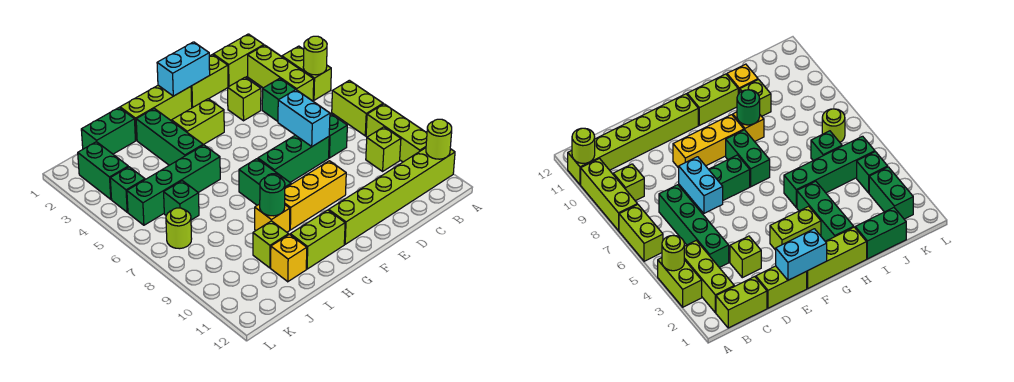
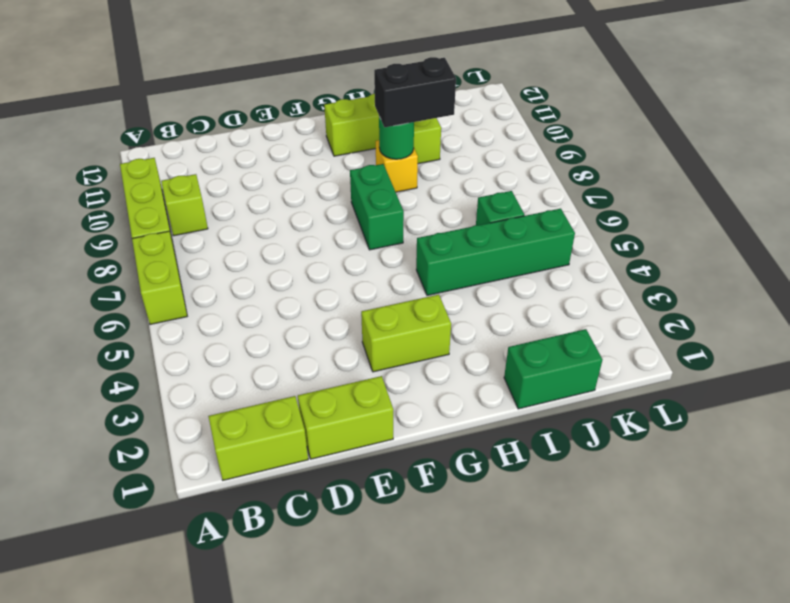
black 1x2 brick [374,57,456,127] -> none
none -> lime 1x2 brick [282,46,331,100]
none -> lime 1x6 brick [329,148,455,244]
none -> lime 1x3 brick [248,45,314,101]
none -> green 1x4 brick [262,78,347,158]

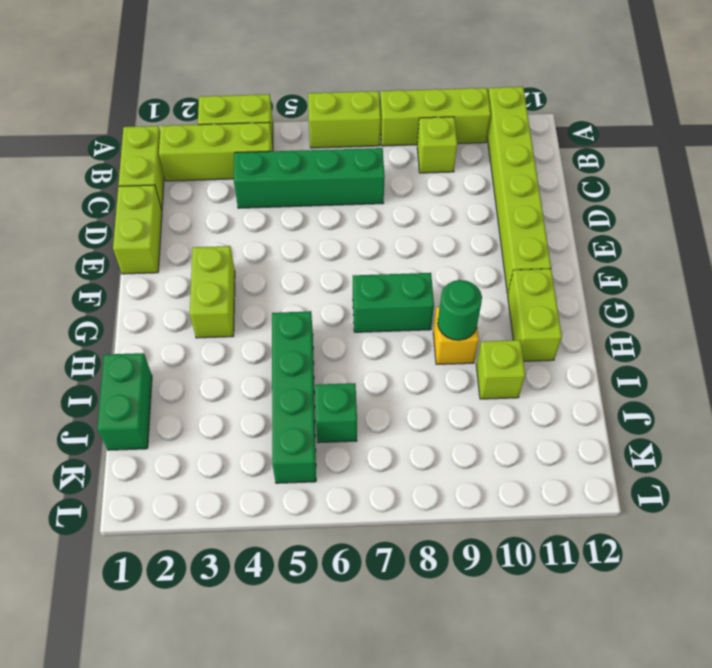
none -> lime 1x1 brick [228,77,261,121]
none -> green 1x3 brick [258,135,329,182]
none -> yellow 1x3 brick [285,161,346,230]
none -> lime 1x3 brick [120,85,192,140]

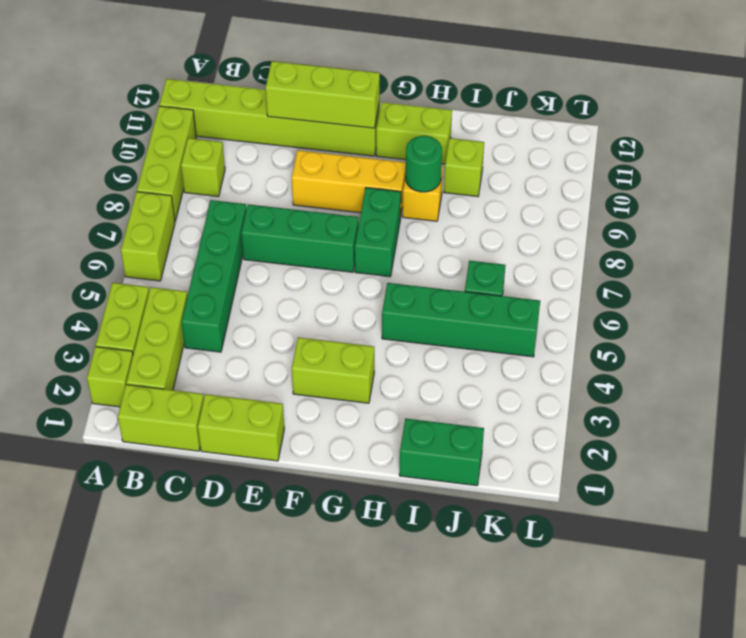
lime 1x1 brick [87,347,133,407] -> lime 1x1 brick moved to [228,77,261,121]
lime 1x3 brick [266,61,380,128] -> lime 1x3 brick moved to [120,85,192,140]
none -> green 1x3 brick [136,108,203,165]
none -> yellow 1x1 brick [271,234,307,282]
none -> green 1x2 brick [78,142,128,199]
none -> green 1x1 brick [110,167,145,212]

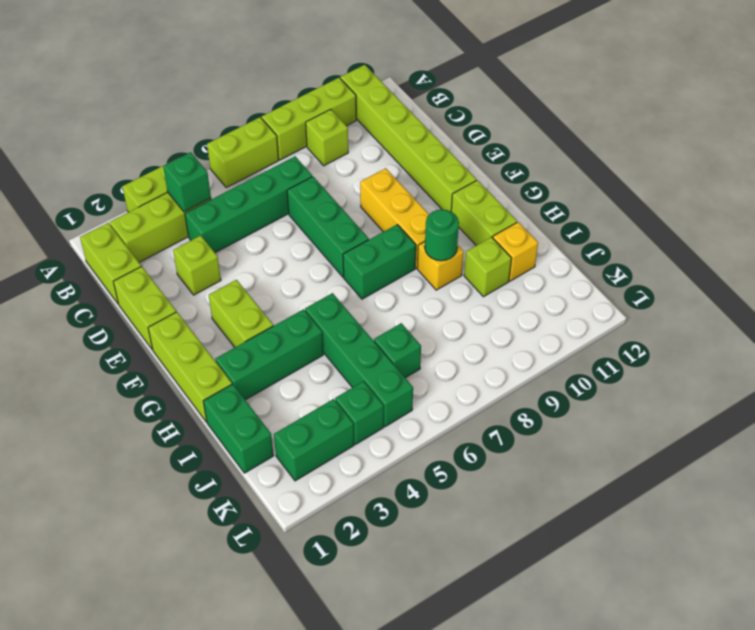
green 1x1 brick [163,152,211,212] -> none
none -> lime 1x1 round brick [166,208,192,249]
none -> lime 1x1 round brick [303,36,327,75]
none -> lime 1x1 round brick [426,119,452,159]
none -> cyan 1x2 brick [278,90,330,146]

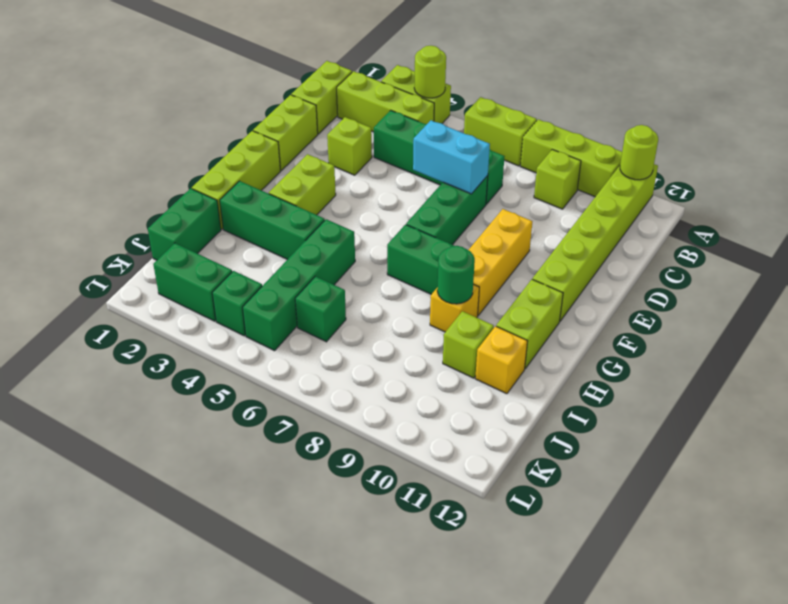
none -> lime 1x1 round brick [166,208,192,249]
none -> cyan 1x2 brick [157,42,210,96]

